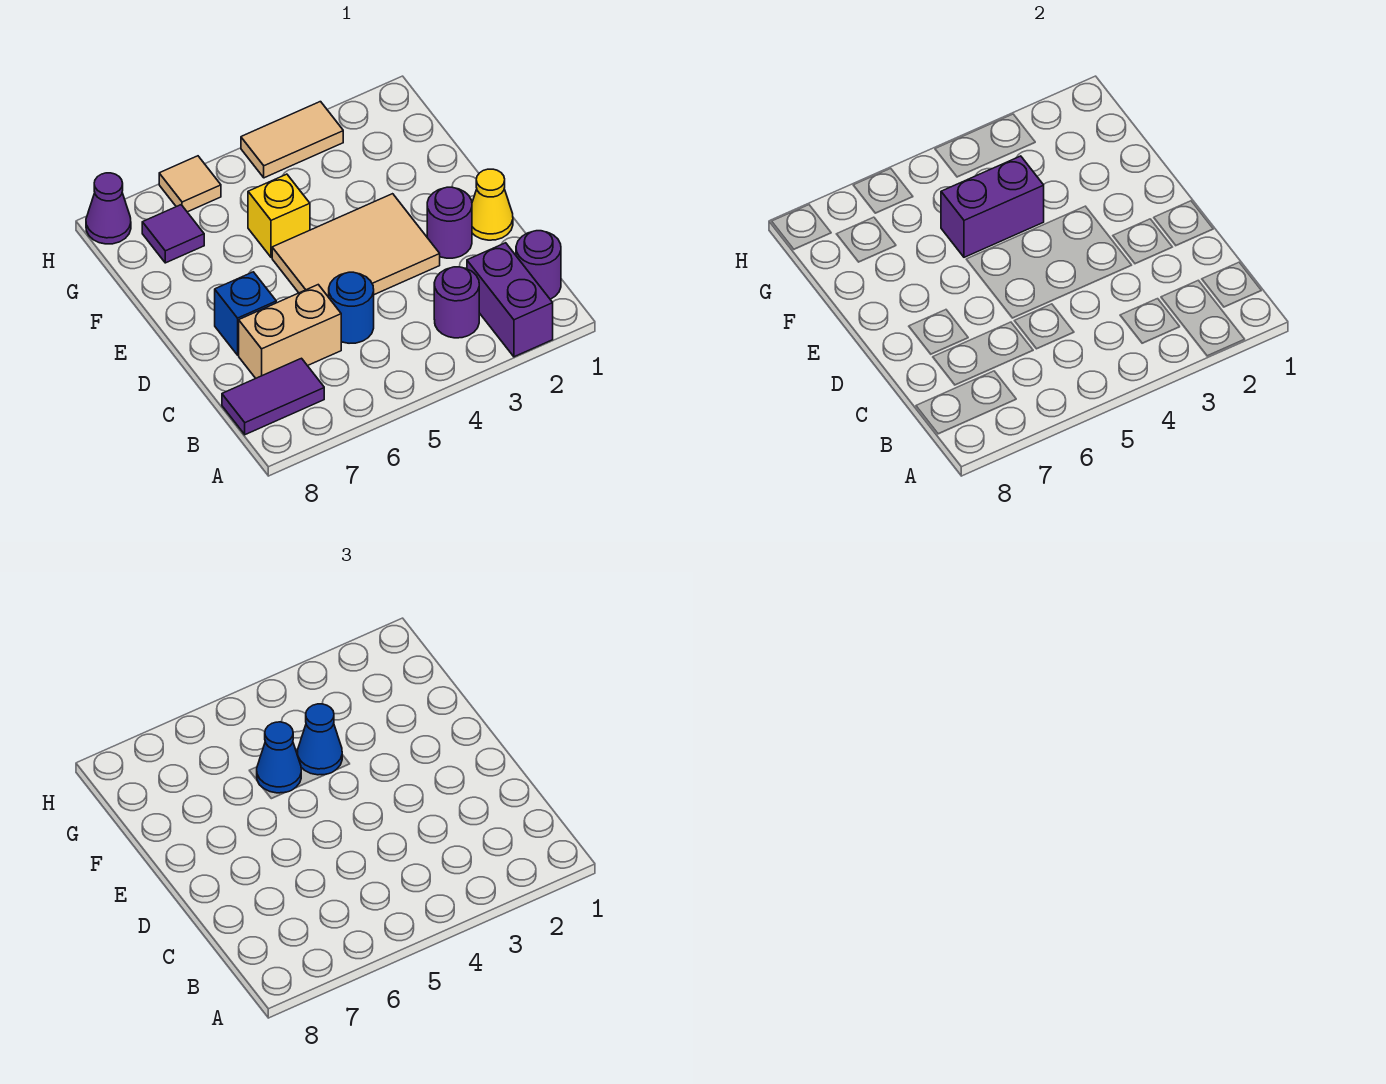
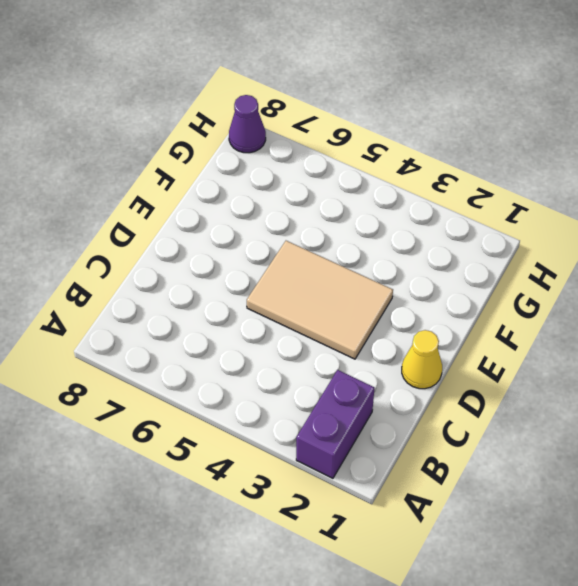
none -> purple 1x1 round brick [516,231,561,299]
none -> purple 1x1 round brick [434,267,479,338]
none -> purple 1x2 tile [222,358,324,435]

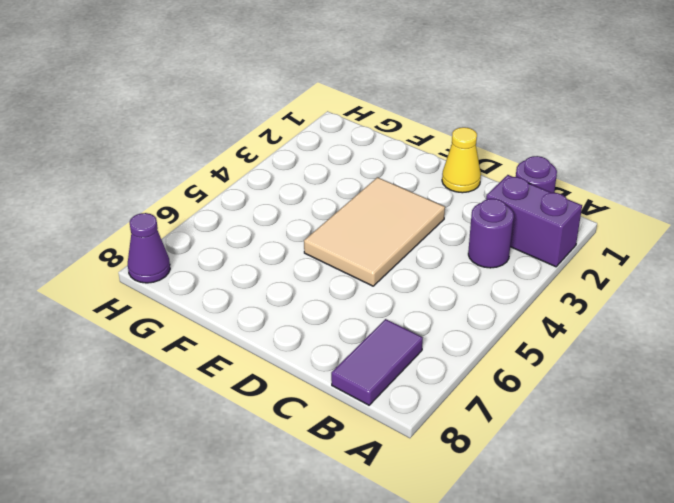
none -> blue 1x1 round brick [329,272,374,343]
none -> tan 1x2 brick [239,285,341,378]
none -> purple 1x1 round brick [427,187,472,258]

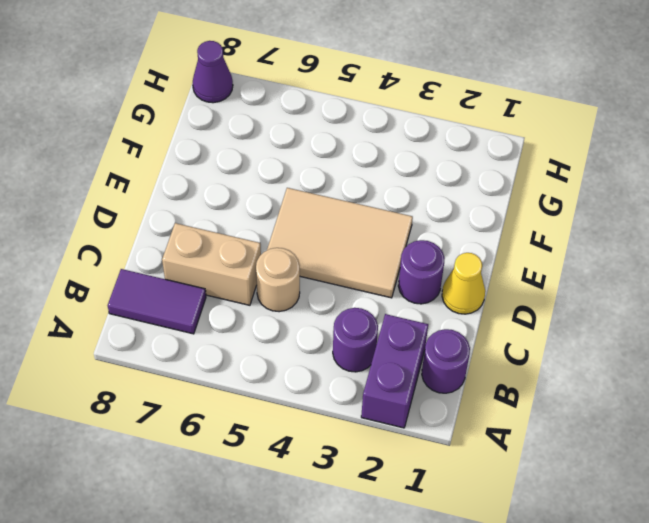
tan 1x1 round brick [256,248,300,312] -> blue 1x1 round brick [329,272,374,343]
none -> blue 1x1 brick [215,272,276,355]
none -> yellow 1x1 brick [248,174,310,257]
none -> purple 1x1 tile [142,205,204,263]

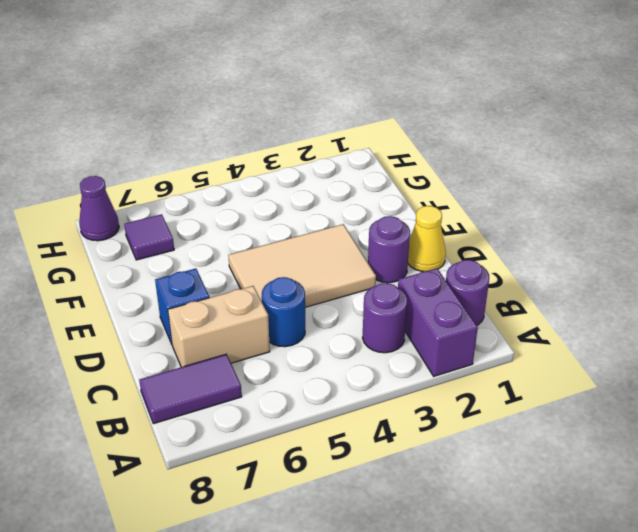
none -> yellow 1x1 brick [248,174,310,257]
none -> tan 1x2 tile [241,102,343,178]
none -> tan 1x1 tile [159,156,221,212]

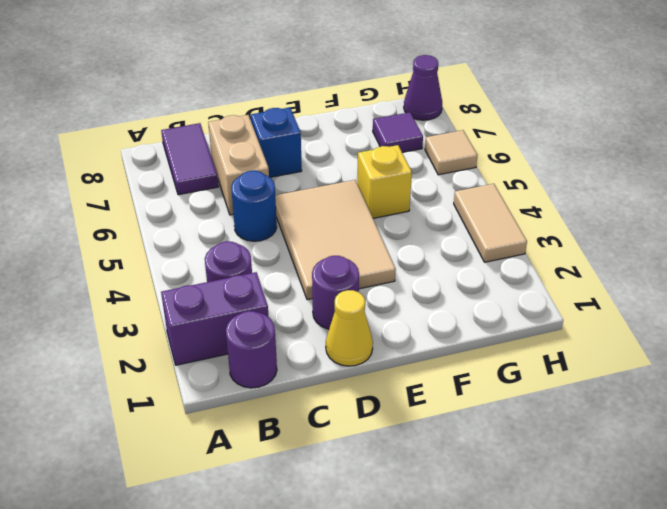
none -> purple 1x2 brick [941,156,1044,257]
none -> blue 1x1 cone [297,704,342,775]
none -> blue 1x1 cone [257,722,301,793]

